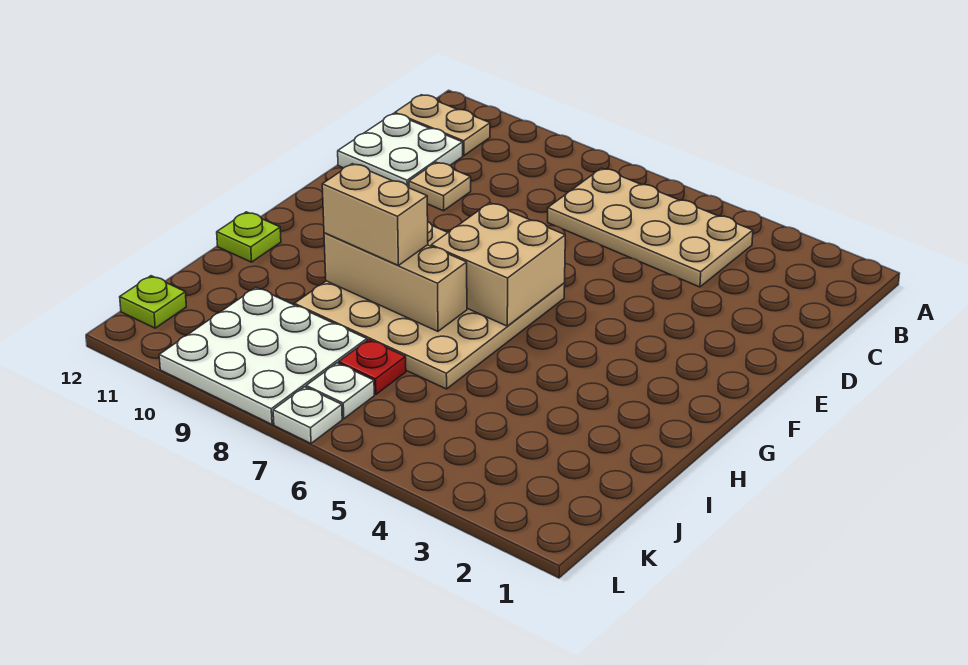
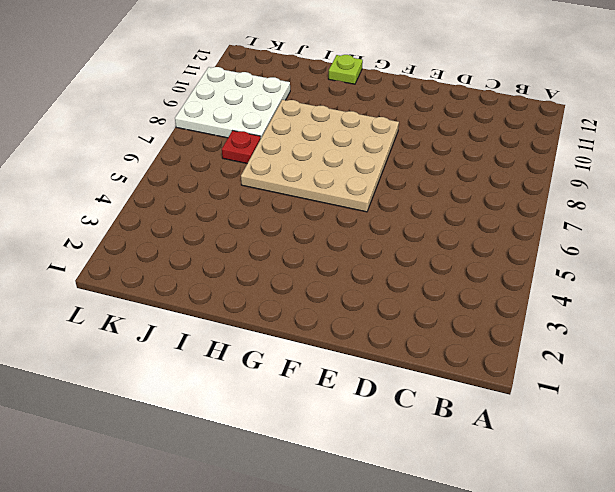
none -> tan 2x4 plate [548,168,753,287]
none -> tan 1x2 plate [395,95,490,156]
none -> white 2x2 plate [338,113,463,188]

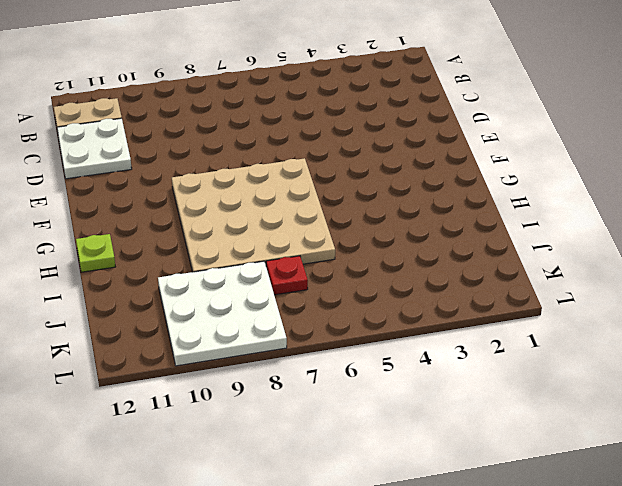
none -> tan 2x4 plate [548,168,753,287]
none -> tan 1x1 plate [409,162,471,211]
none -> white 1x1 plate [306,363,374,419]

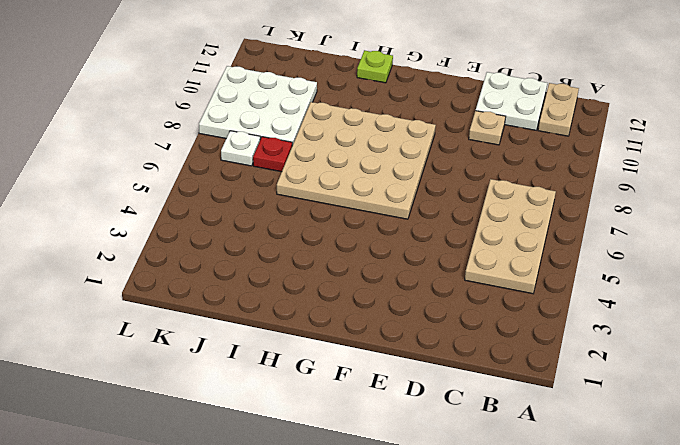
none -> lime 1x1 plate [120,276,186,328]
none -> white 1x1 plate [273,387,342,443]
none -> tan 2x2 brick [431,203,565,326]

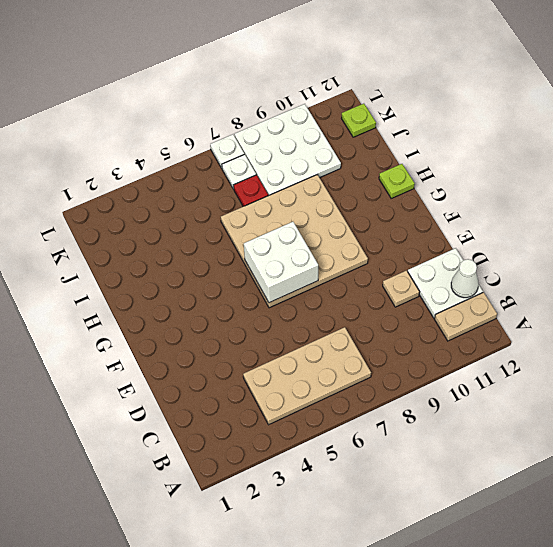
white 1x1 cone [451,259,479,298] -> none
white 2x2 brick [244,222,318,303] -> tan 2x2 brick [431,203,565,326]
none -> tan 1x3 brick [324,233,467,331]
none -> tan 1x2 brick [322,164,428,265]

